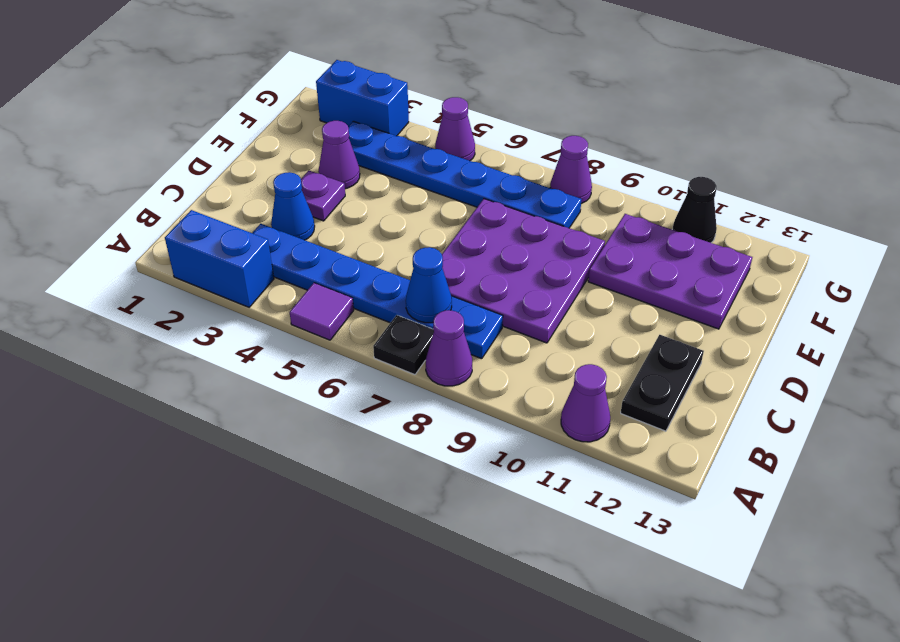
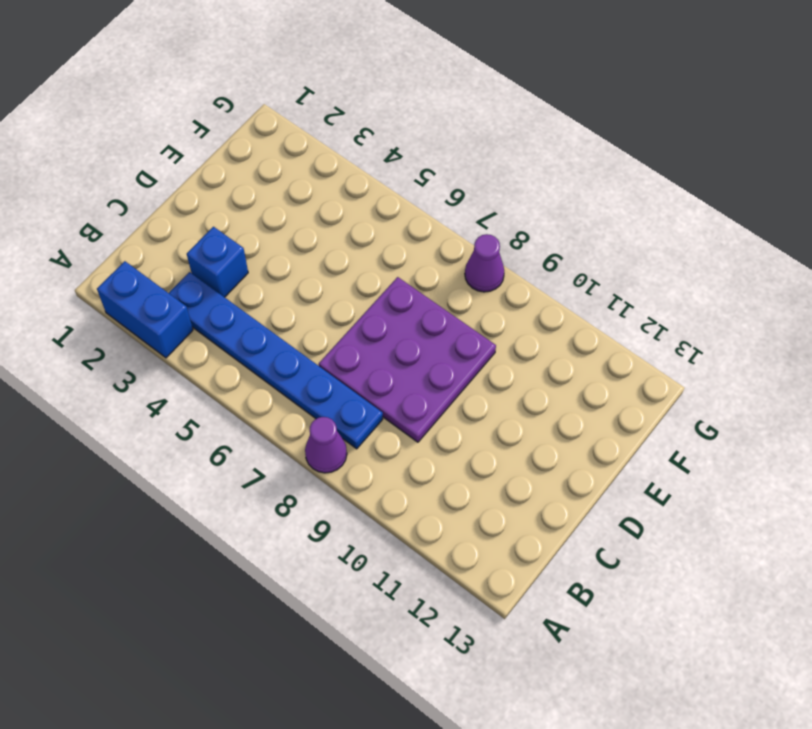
blue 1x1 brick [187,227,248,297] -> blue 1x1 cone [271,172,315,240]
none -> purple 1x1 tile [290,283,354,340]
none -> black 1x1 plate [373,315,434,375]
none -> purple 1x1 cone [561,364,610,442]

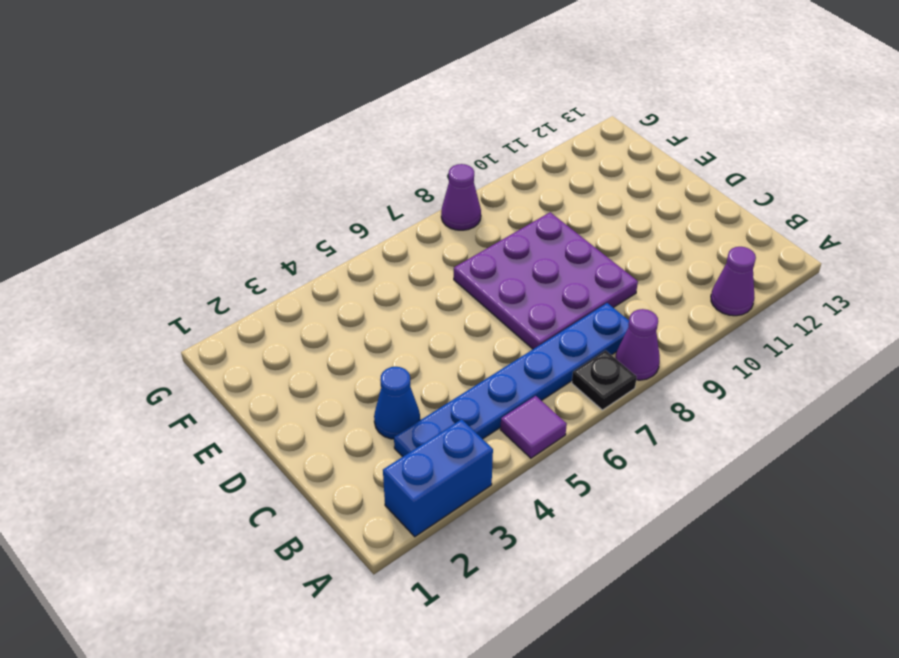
none -> black 1x2 plate [621,335,704,431]
none -> purple 1x1 plate [301,171,345,221]
none -> purple 1x1 cone [318,121,360,189]

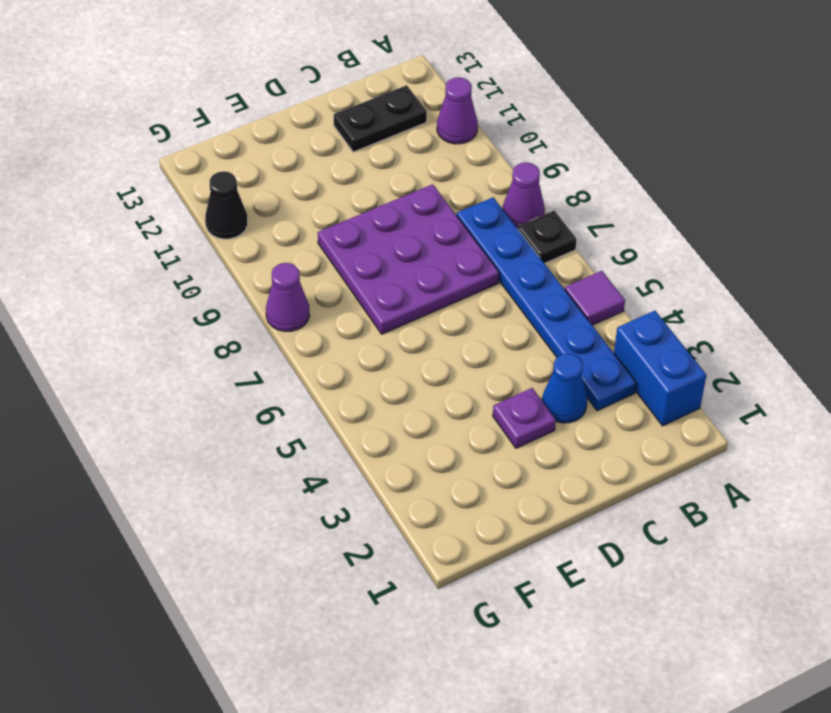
none -> purple 1x1 cone [318,121,360,189]
none -> purple 2x3 plate [588,214,752,329]
none -> blue 1x6 plate [348,121,582,228]

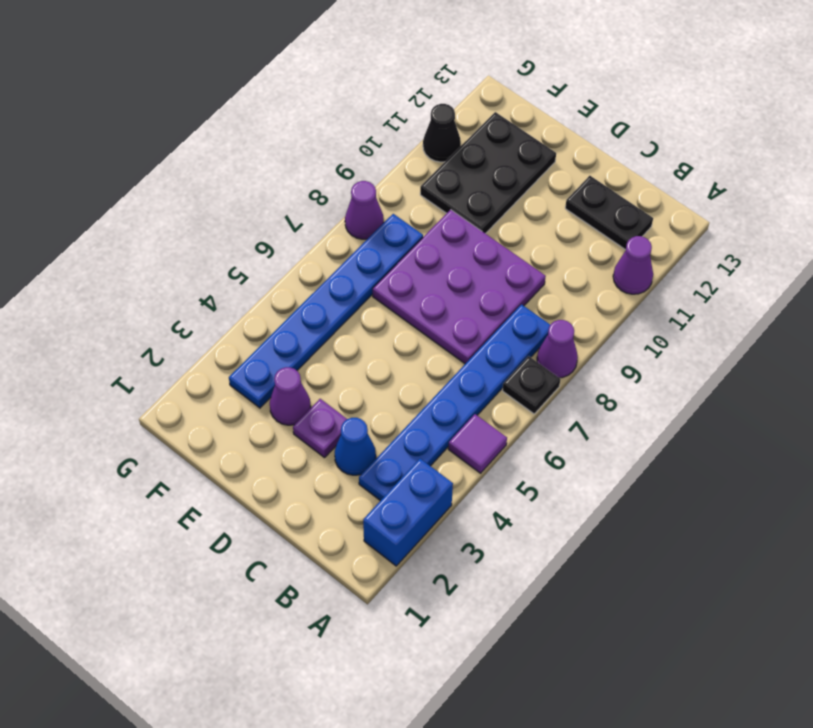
black 2x3 plate [420,112,556,234] -> purple 2x3 plate [588,214,752,329]
none -> blue 1x2 brick [316,60,409,136]
none -> purple 1x1 cone [435,97,475,161]
none -> blue 1x1 cone [406,247,452,323]

